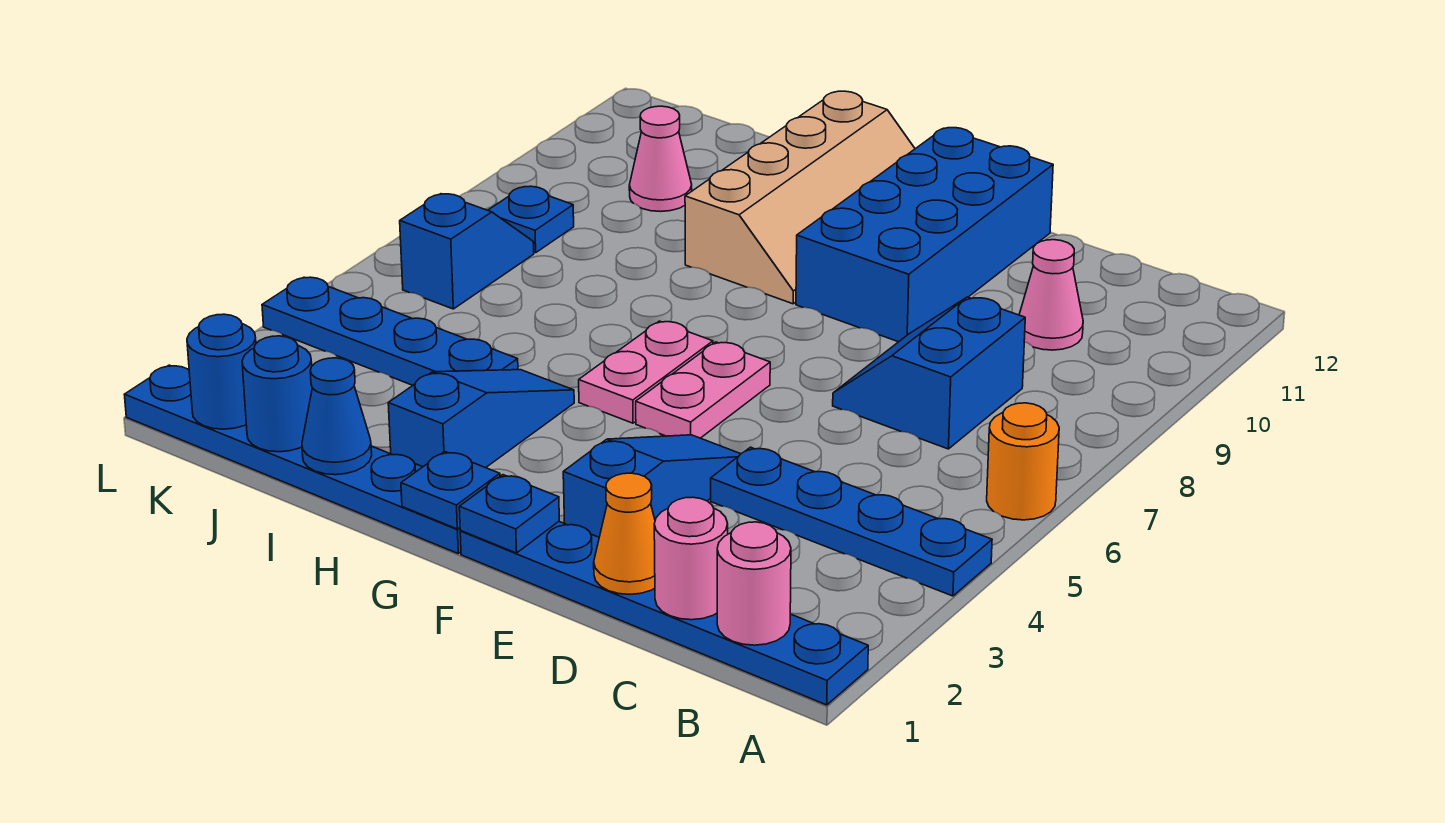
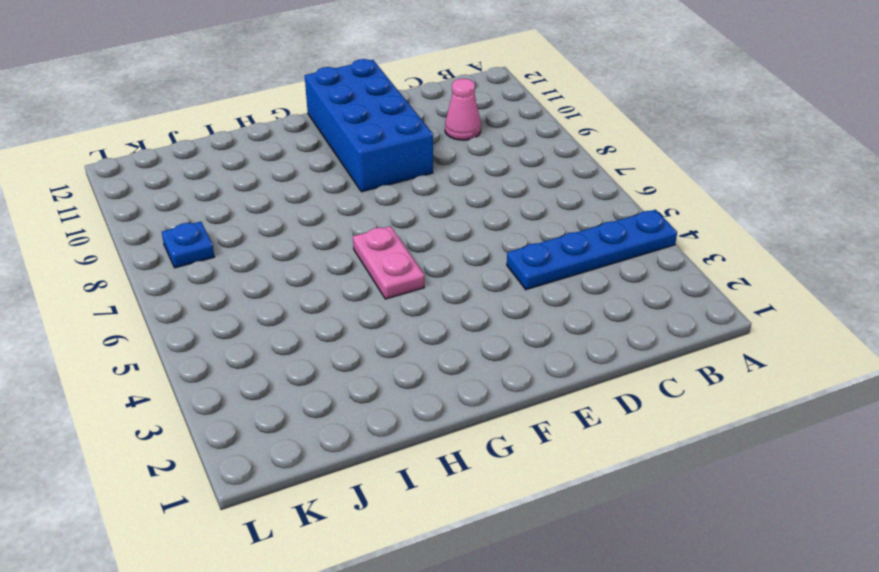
none -> blue 1x6 plate [460,522,868,705]
none -> orange 1x1 round brick [987,403,1059,520]
none -> blue 2x2 slope [833,297,1025,449]

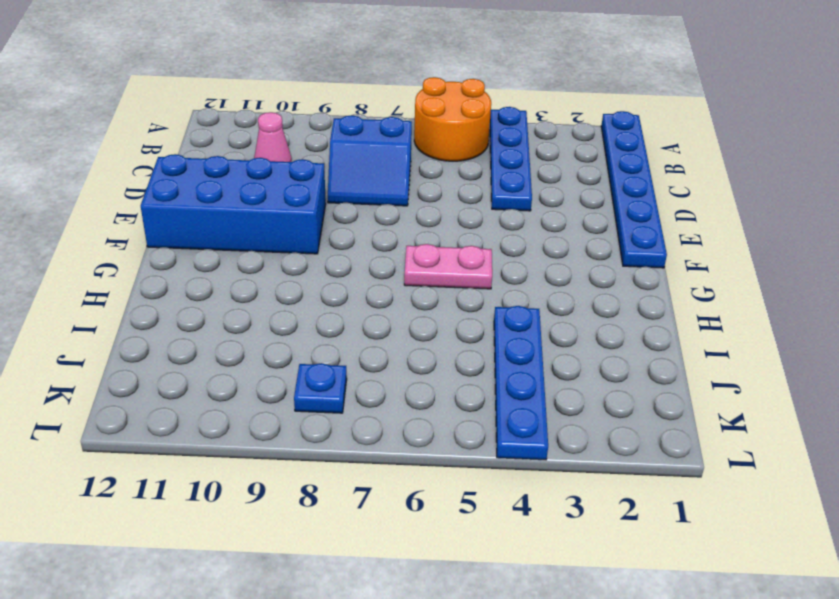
orange 2x2 round brick [414,77,491,161] -> orange 1x1 round brick [987,403,1059,520]
none -> blue 1x3 slope [563,435,740,537]
none -> pink 1x2 plate [636,342,770,438]
none -> blue 1x6 plate [124,365,461,553]

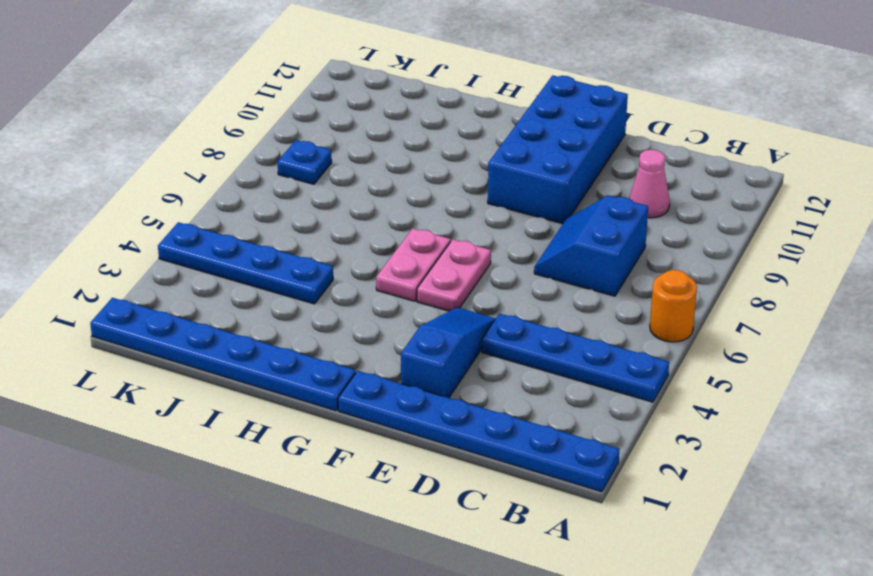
none -> tan 2x4 slope [685,91,915,304]
none -> blue 1x3 slope [388,370,574,468]
none -> pink 1x1 cone [629,106,692,212]

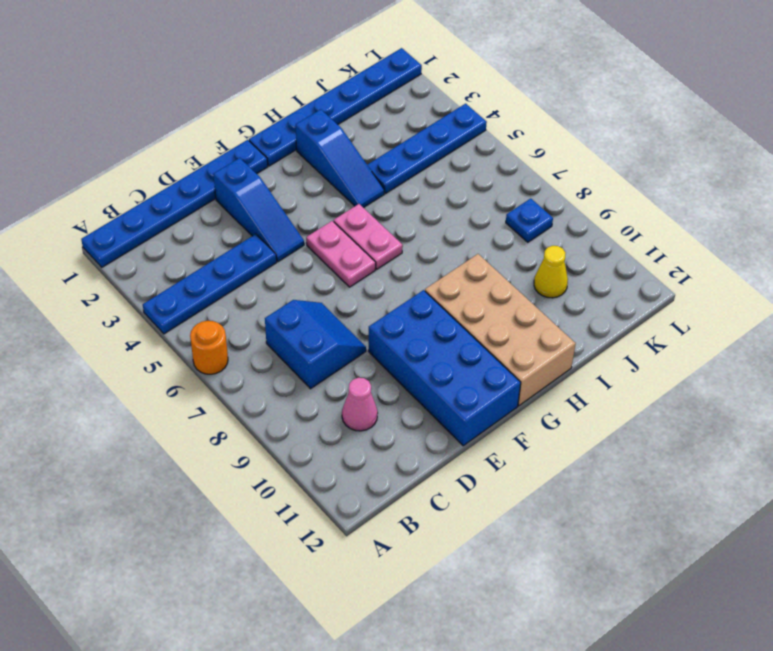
tan 2x4 brick [425,254,576,406] -> tan 2x4 slope [685,91,915,304]
yellow 1x1 cone [534,246,568,298] -> pink 1x1 cone [629,106,692,212]
none -> blue 1x2 slope [400,194,534,309]
none -> pink 1x1 round brick [717,522,791,645]
none -> pink 1x1 round brick [654,497,728,620]

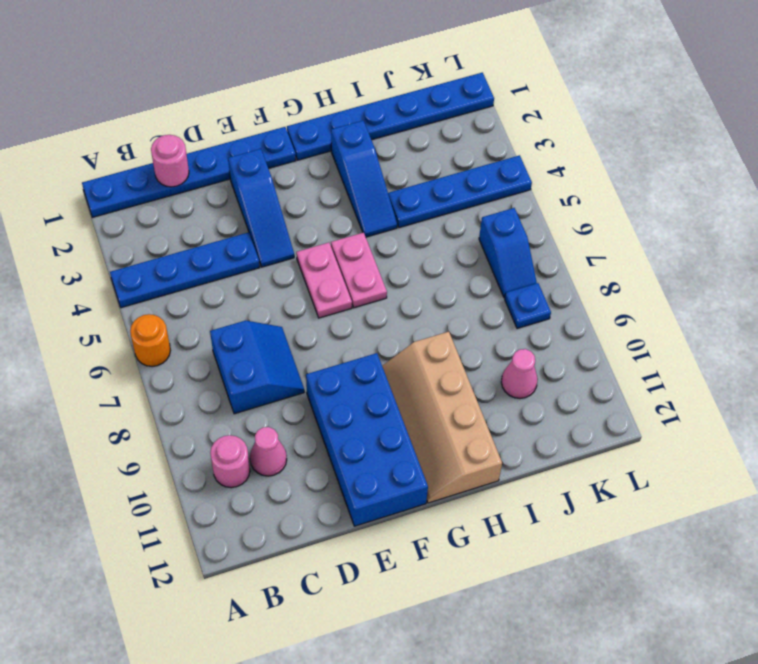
pink 1x1 round brick [210,435,250,488] -> pink 1x1 round brick moved to [717,522,791,645]
none -> orange 1x1 cone [594,473,655,594]
none -> blue 1x1 plate [459,475,559,553]
none -> blue 1x1 plate [401,451,500,529]

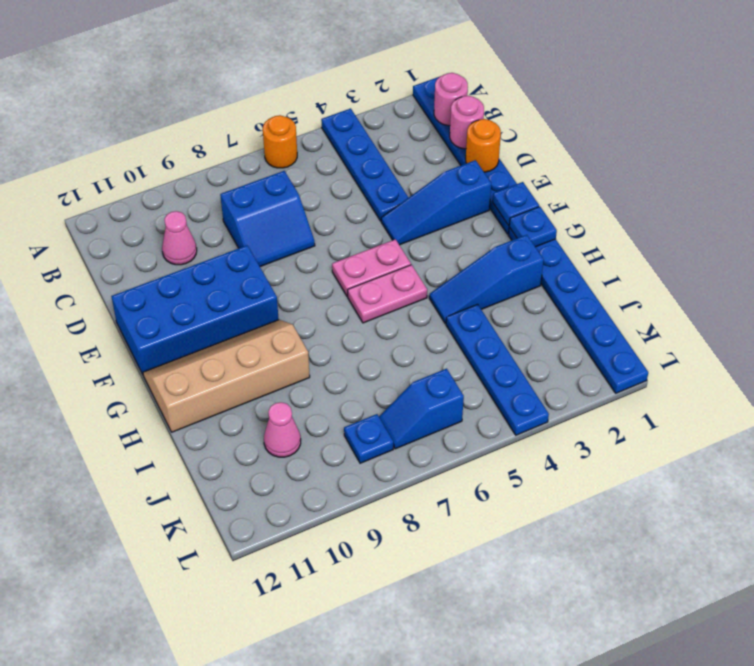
orange 1x1 round brick [466,119,501,172] -> orange 1x1 cone [594,473,655,594]
none -> blue 1x1 cone [302,358,372,475]
none -> blue 1x1 round brick [242,336,312,452]
none -> blue 1x1 round brick [187,314,256,429]

